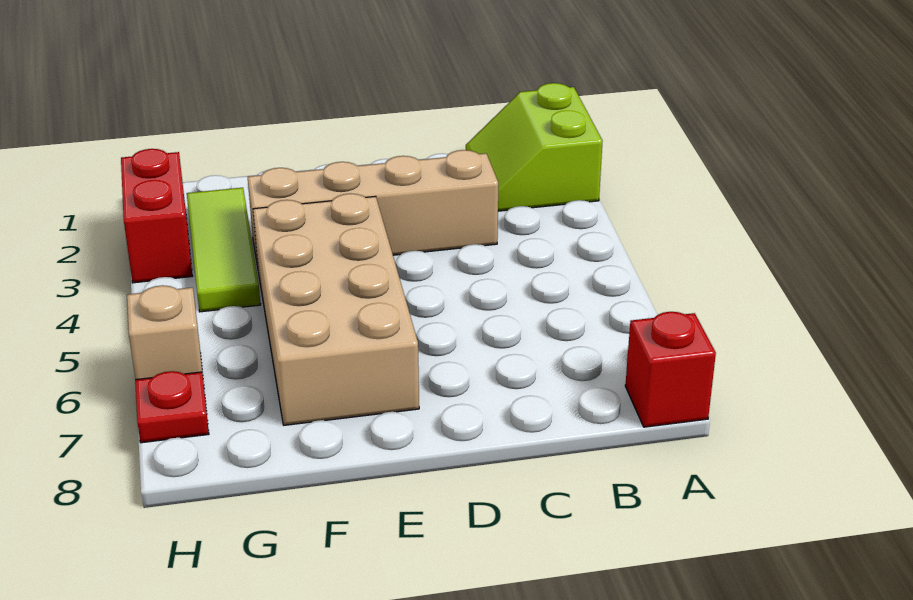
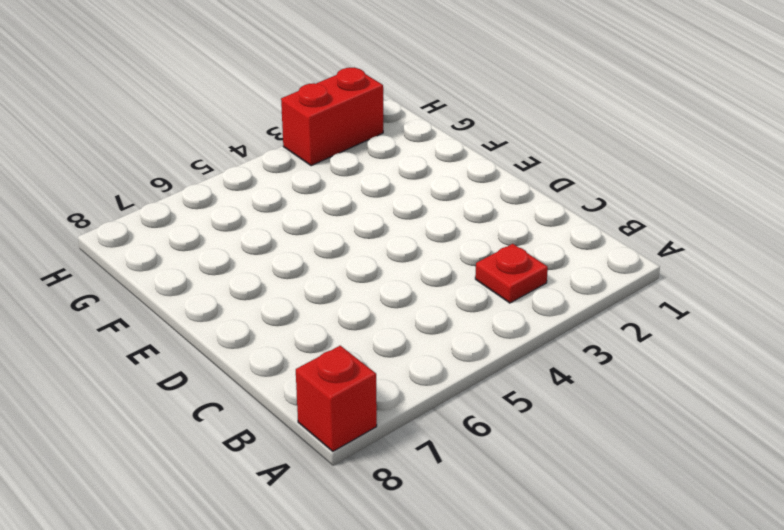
red 1x1 plate [475,244,548,303] -> red 1x1 plate moved to [135,371,209,443]
none -> lime 2x2 slope [466,83,603,211]
none -> tan 1x4 brick [248,150,498,266]

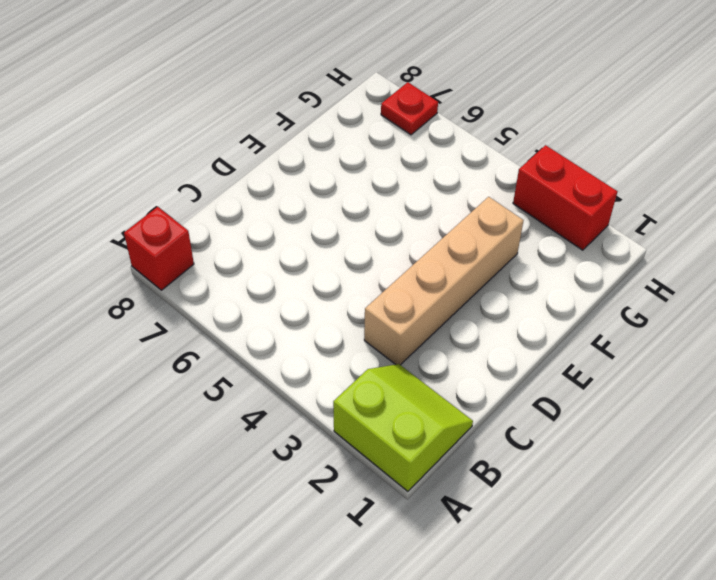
none -> tan 2x4 brick [253,193,419,425]
none -> lime 1x3 tile [187,188,261,312]

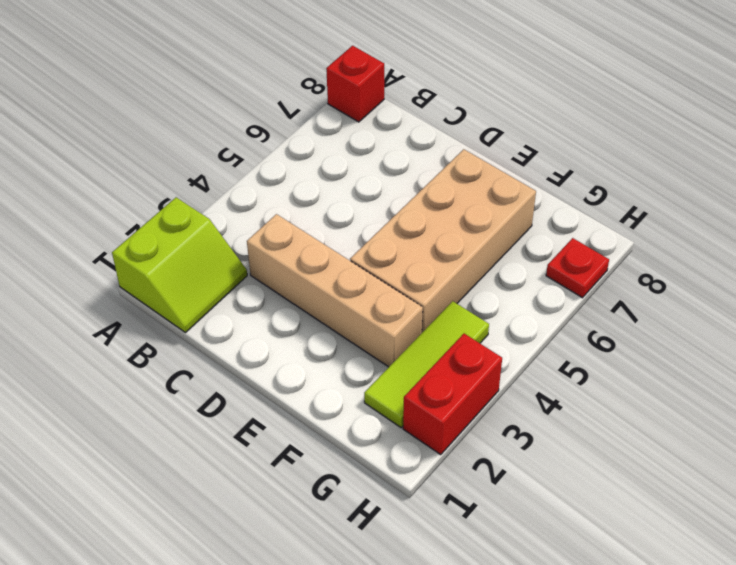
none -> tan 1x1 brick [127,285,203,380]

